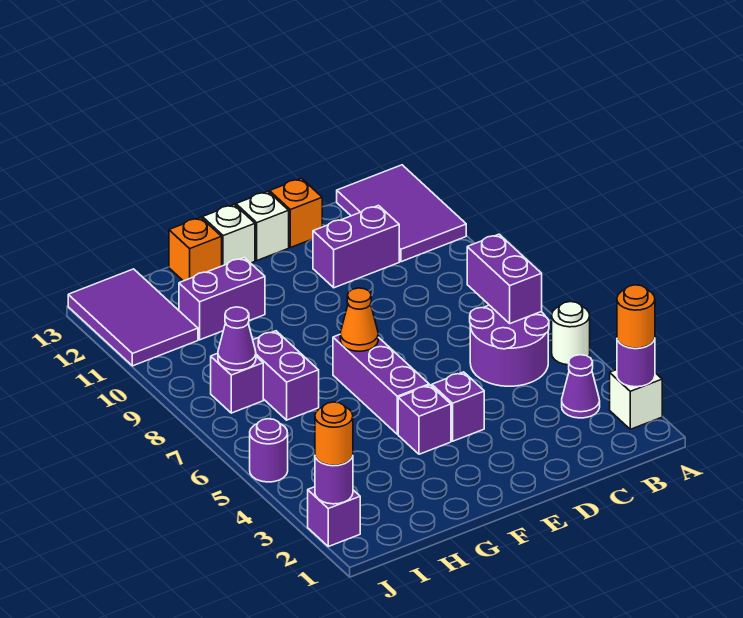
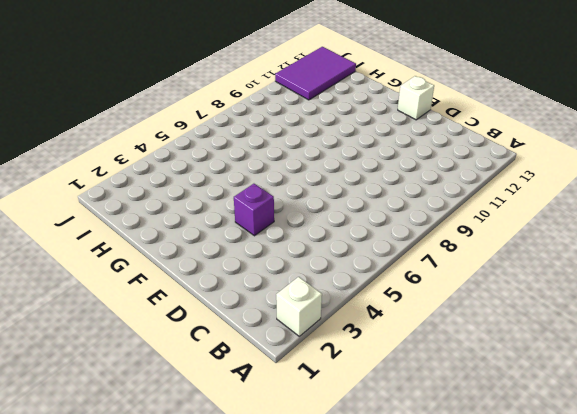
none -> white 1x1 round brick [552,302,590,365]
none -> purple 2x3 tile [337,165,466,262]
none -> purple 1x1 cone [562,355,600,418]

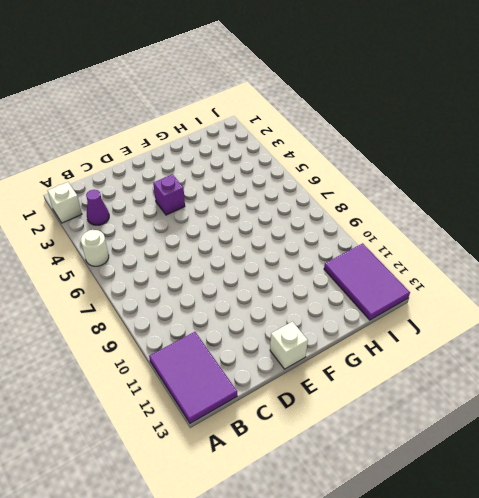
none -> purple 2x2 round brick [470,305,549,386]
none -> purple 1x2 brick [313,205,399,288]
none -> orange 1x1 brick [270,178,322,248]

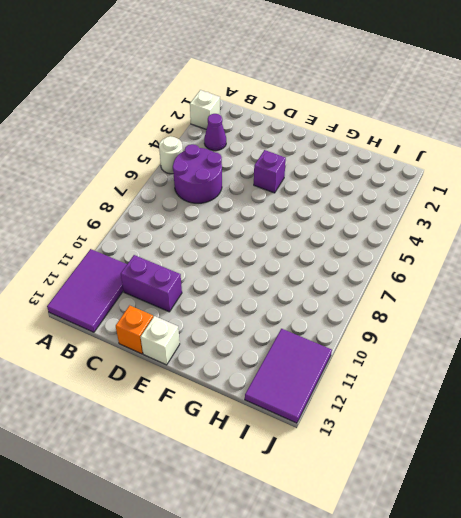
none -> purple 1x1 brick [398,385,451,454]
none -> purple 1x3 brick [333,335,429,434]
none -> white 1x1 brick [202,204,255,266]

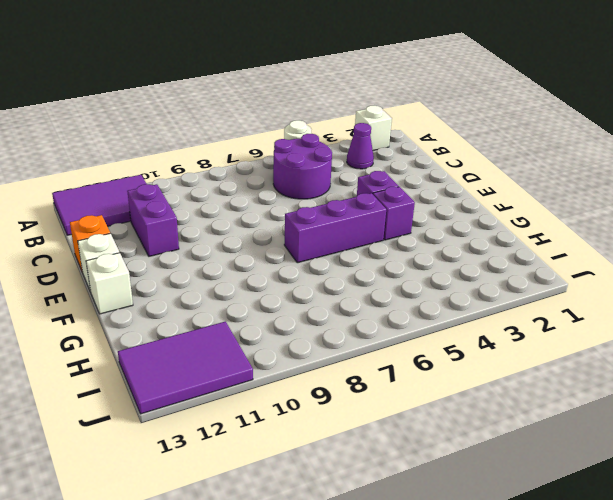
none -> purple 1x2 brick [179,258,265,340]
none -> orange 1x1 brick [169,217,222,281]
none -> purple 1x2 brick [253,331,319,420]

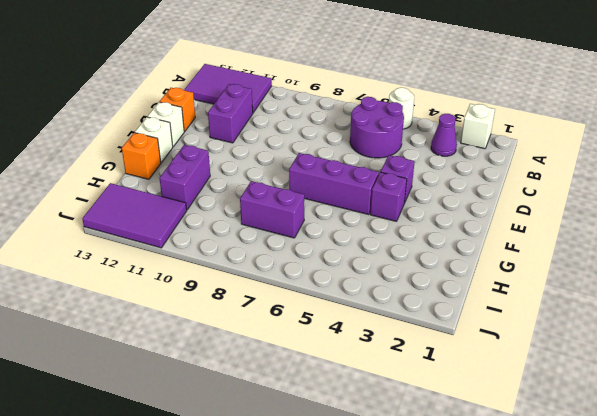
none -> purple 1x1 brick [211,353,263,413]
none -> purple 1x1 brick [308,487,360,547]
none -> purple 1x1 round brick [250,419,288,482]

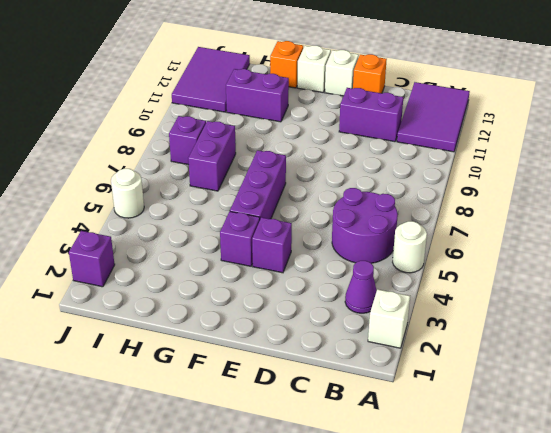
white 1x1 round brick [111,169,144,218] -> purple 1x1 round brick [250,419,288,482]
none -> purple 1x1 round brick [617,339,655,387]
none -> purple 1x2 brick [467,234,542,324]
none -> orange 1x1 cone [340,288,378,351]

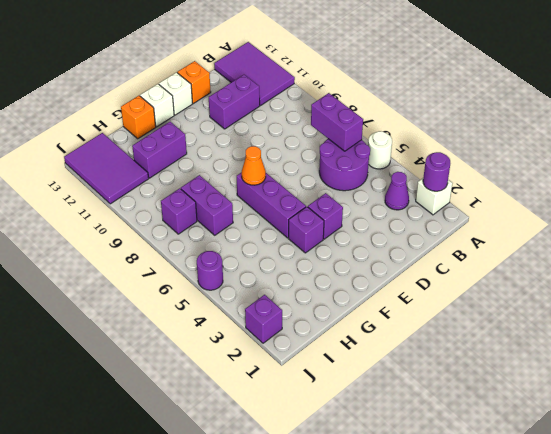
none -> purple 1x1 cone [218,307,256,370]
none -> purple 1x1 round brick [315,456,353,504]
none -> orange 1x1 round brick [617,285,655,348]

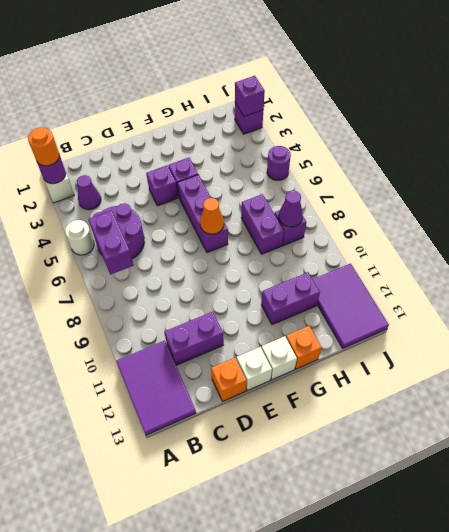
purple 1x1 brick [235,76,265,116] -> purple 1x1 round brick [315,456,353,504]
none -> orange 1x1 round brick [315,402,353,465]

